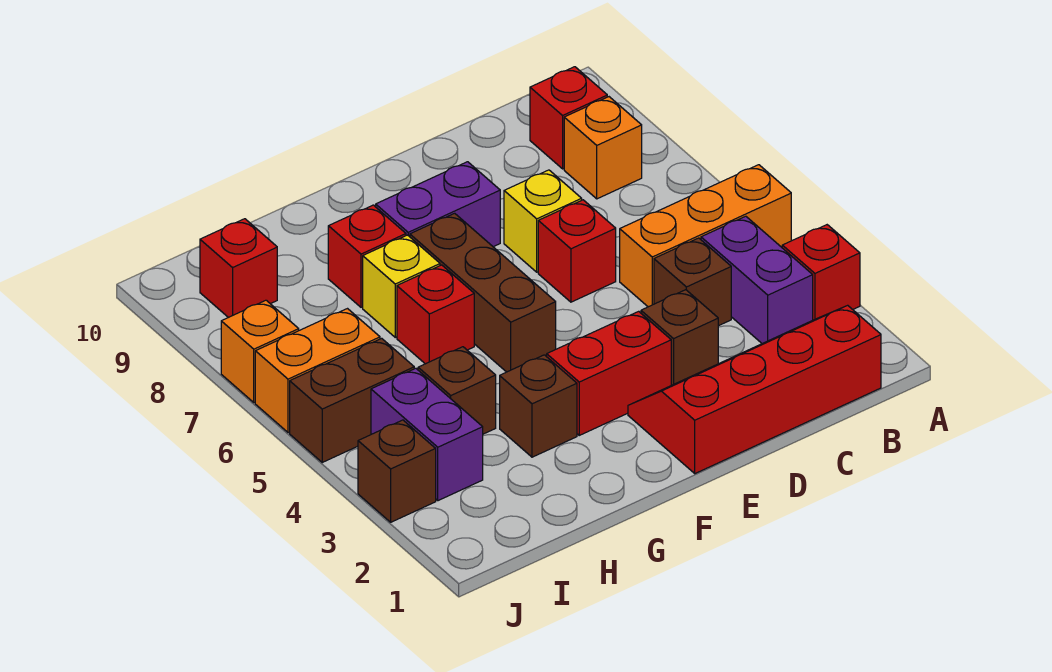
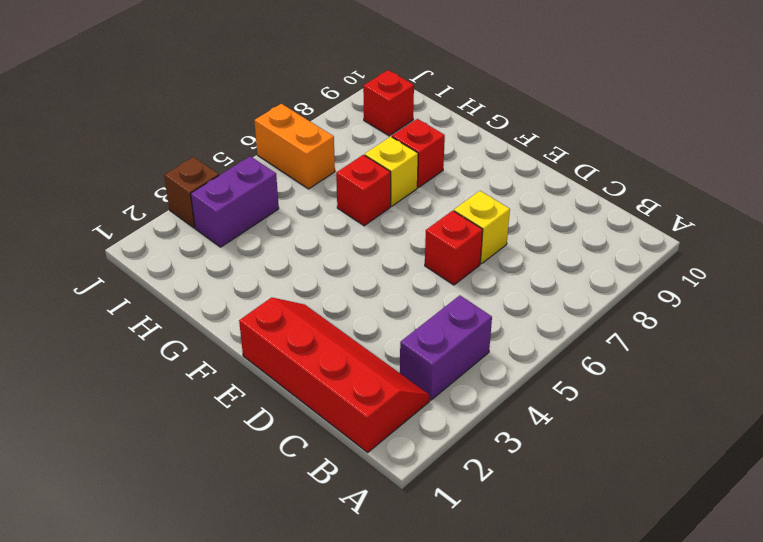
none -> red 1x1 brick [782,225,860,320]
none -> orange 1x3 brick [620,165,791,307]
none -> orange 1x1 brick [564,97,642,199]

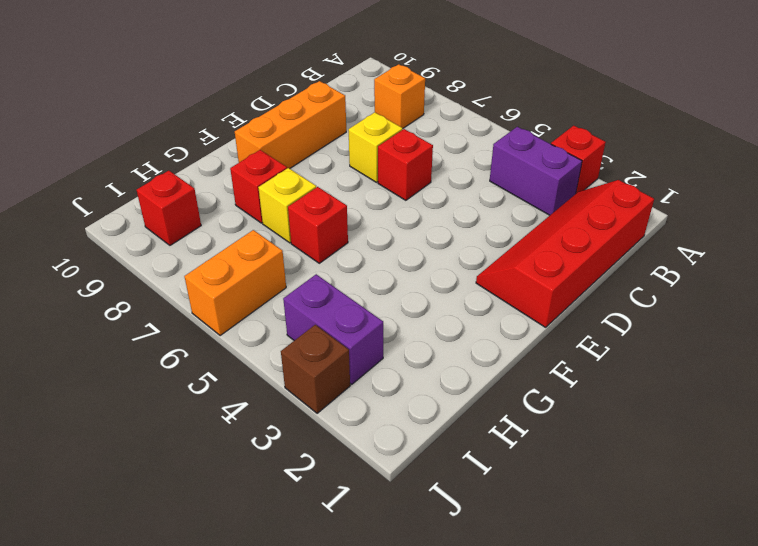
orange 1x3 brick [235,81,346,169] -> orange 1x3 brick moved to [620,165,791,307]
none -> red 1x1 brick [530,67,607,169]
none -> brown 1x1 brick [654,238,731,326]
none -> brown 1x1 brick [641,290,718,385]

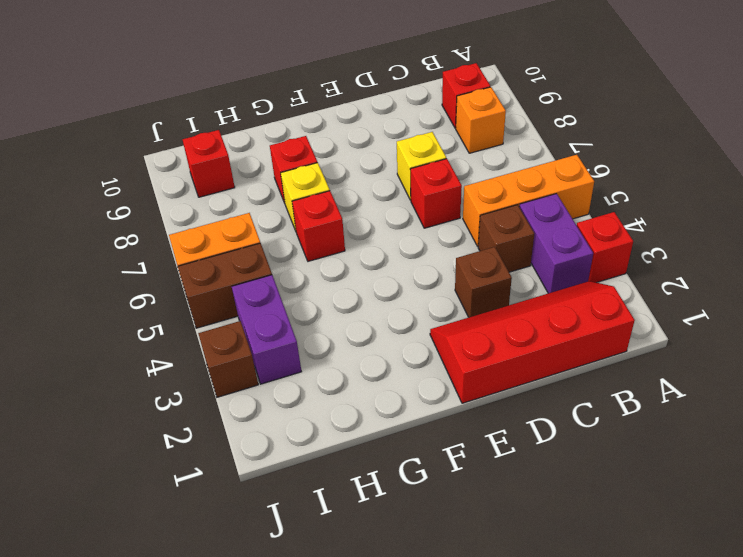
none -> red 1x2 brick [547,311,671,435]
none -> purple 1x2 brick [376,162,500,247]
none -> brown 1x3 brick [410,213,556,372]

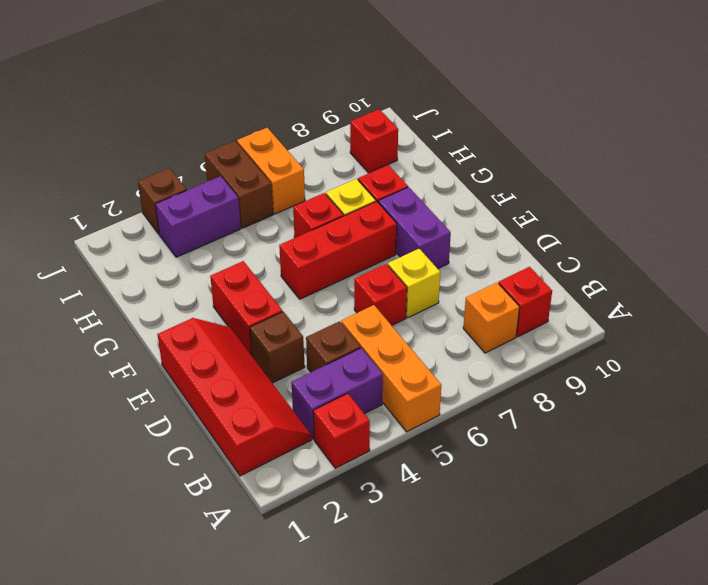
red 1x3 brick [279,201,397,299] -> brown 1x3 brick [410,213,556,372]
none -> brown 1x1 brick [500,355,577,457]
none -> brown 1x1 brick [418,347,496,434]
none -> orange 1x1 brick [221,300,299,402]

